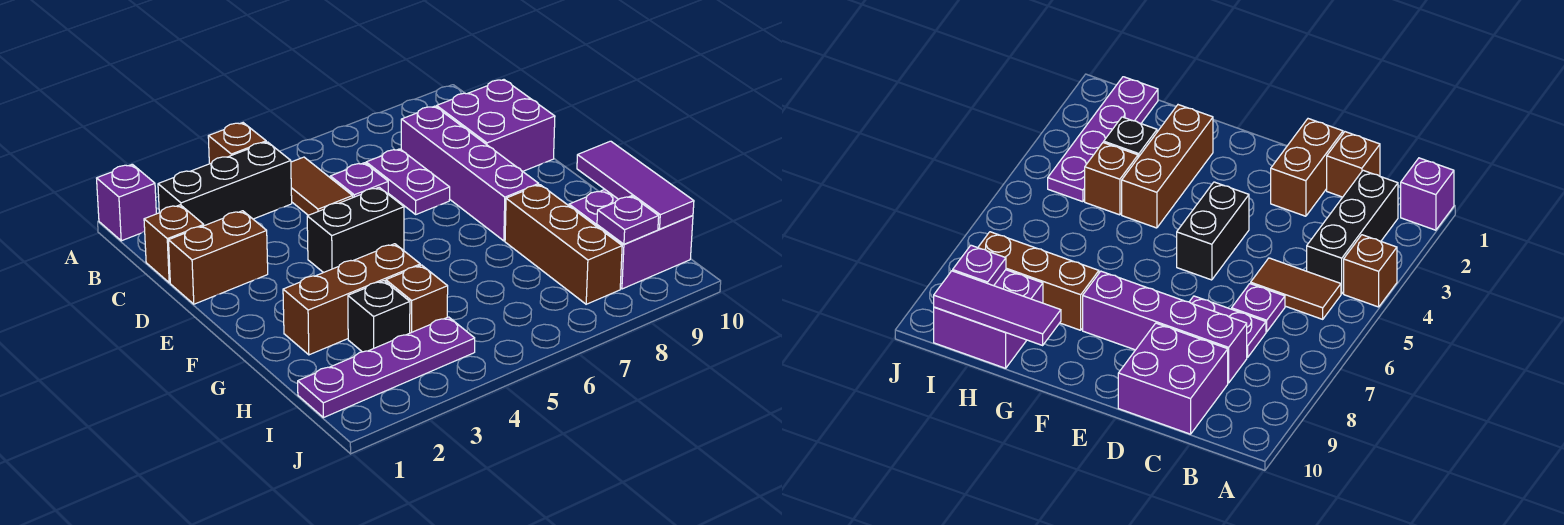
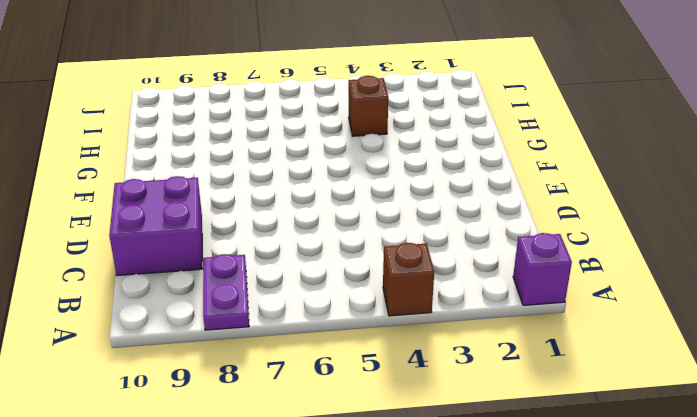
purple 1x2 plate [203,254,249,330] -> purple 1x2 plate moved to [366,149,450,214]
none -> black 1x3 brick [158,142,292,226]
none -> brown 1x2 tile [291,157,353,215]
none -> brown 1x1 brick [144,205,204,283]

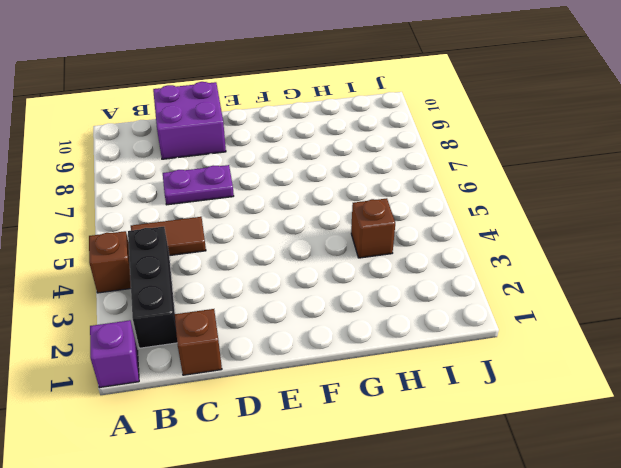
none -> purple 1x1 plate [330,163,388,197]
none -> purple 1x4 brick [401,106,539,241]
none -> brown 1x2 brick [169,211,268,304]

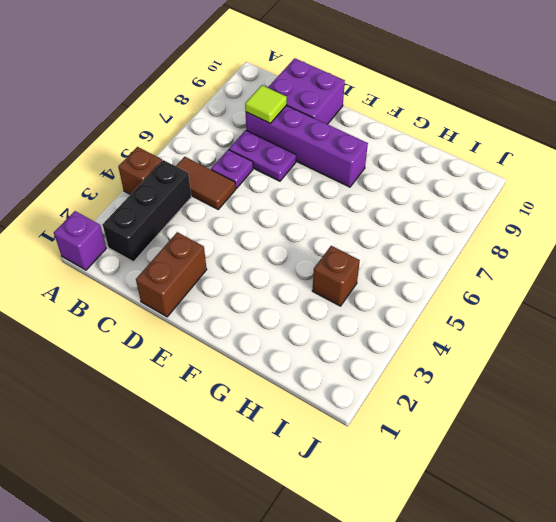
lime 1x1 tile [245,85,287,124] -> none
none -> brown 1x1 brick [144,205,204,283]
none -> black 1x2 brick [307,187,404,273]
none -> brown 1x3 brick [283,244,420,355]

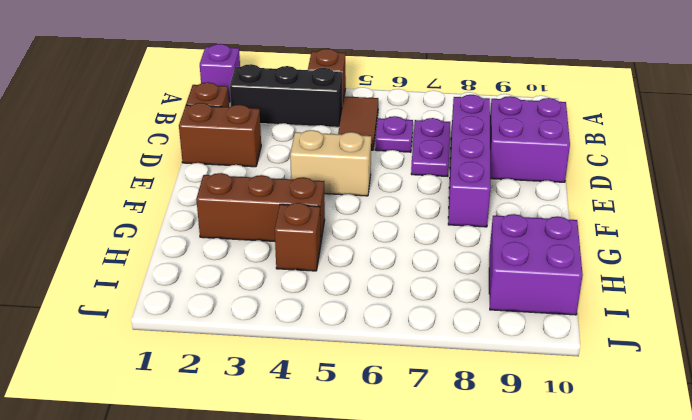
tan 1x2 brick [290,130,371,196] -> black 1x2 brick [307,187,404,273]
none -> brown 1x3 brick [505,185,622,304]
none -> black 1x1 brick [348,281,410,352]
none -> purple 1x4 plate [298,317,475,418]

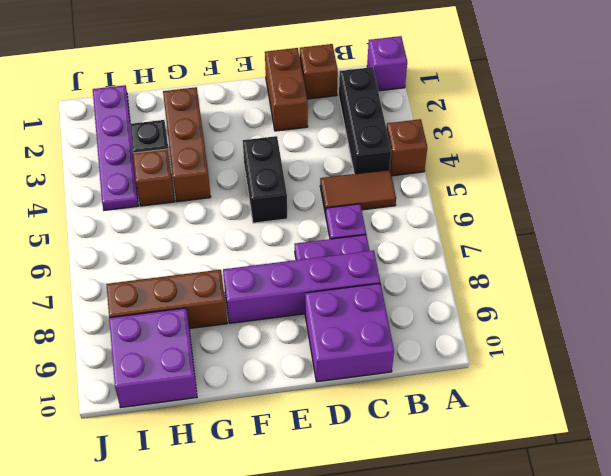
none -> purple 1x3 tile [577,141,694,229]
none -> purple 1x1 plate [597,196,659,244]

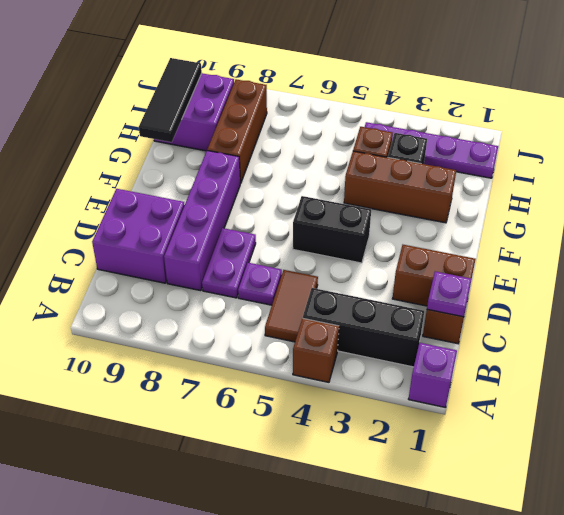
purple 1x1 plate [427,271,472,317] -> purple 1x1 plate moved to [597,196,659,244]
black 1x3 tile [139,58,202,142] -> purple 1x3 tile [577,141,694,229]

